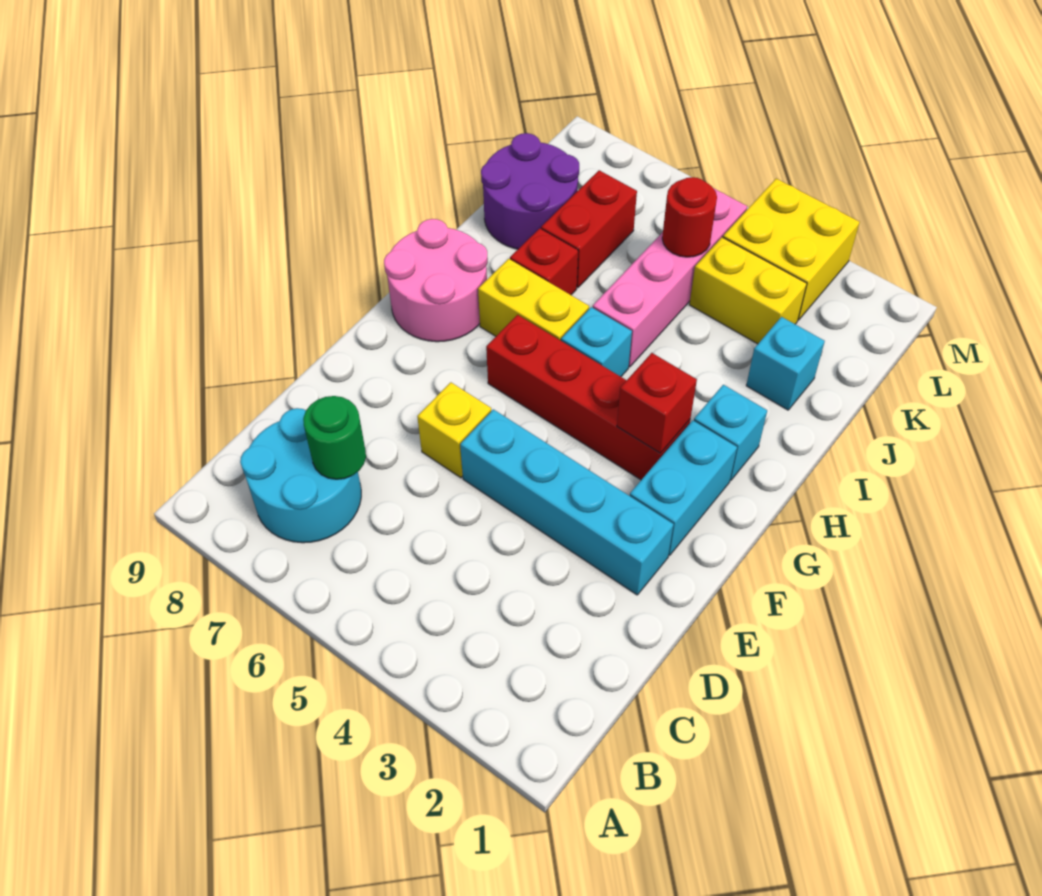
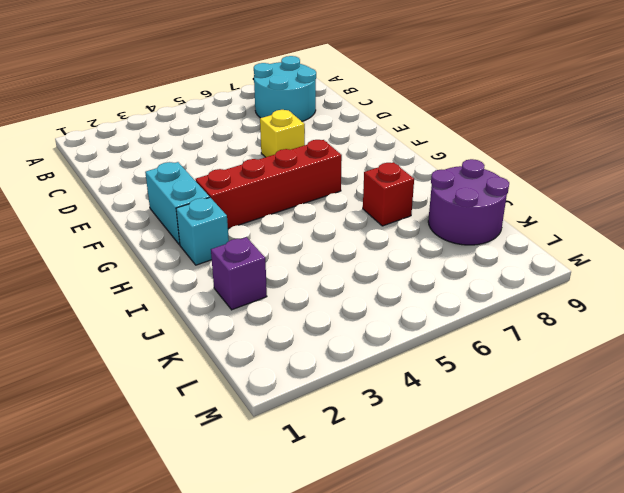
purple 1x1 brick [211,237,267,310] -> cyan 1x1 brick [746,317,825,410]
none -> cyan 1x4 brick [460,409,674,595]
none -> pink 2x2 round brick [384,219,488,342]
none -> cyan 1x1 brick [561,307,632,377]

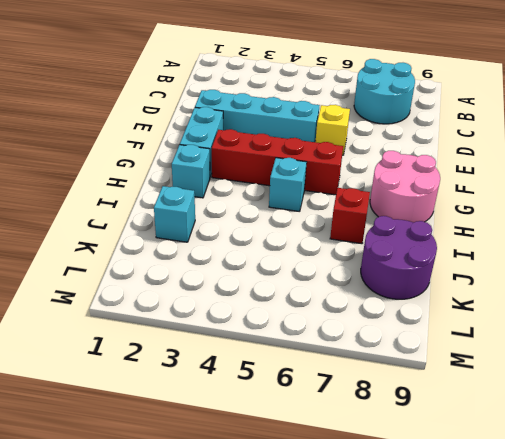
none -> yellow 1x2 brick [478,259,589,340]
none -> pink 1x4 brick [593,188,747,367]
none -> red 1x2 brick [541,170,637,288]

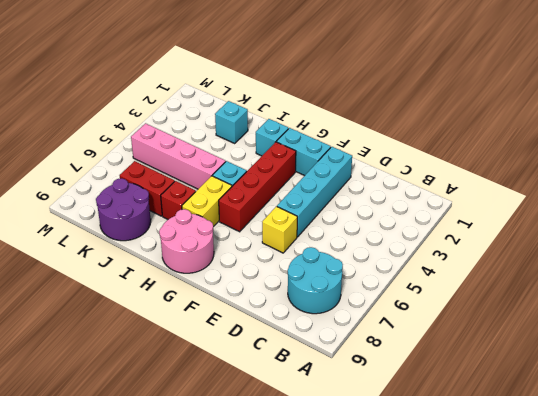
none -> yellow 1x2 brick [689,237,807,344]
none -> yellow 2x2 brick [723,179,860,320]
none -> green 1x1 round brick [303,396,366,479]

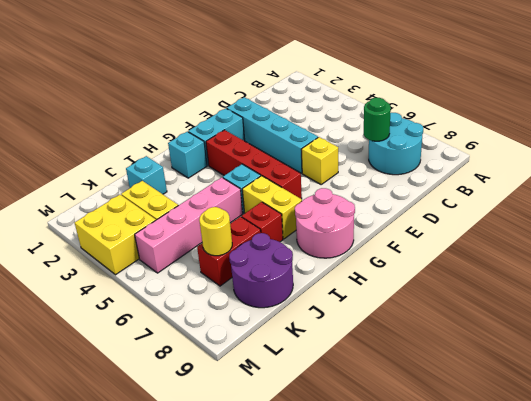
yellow 1x1 round brick [199,207,232,256] -> none
none -> red 1x1 brick [617,353,697,453]
none -> red 1x1 round brick [662,177,717,257]

